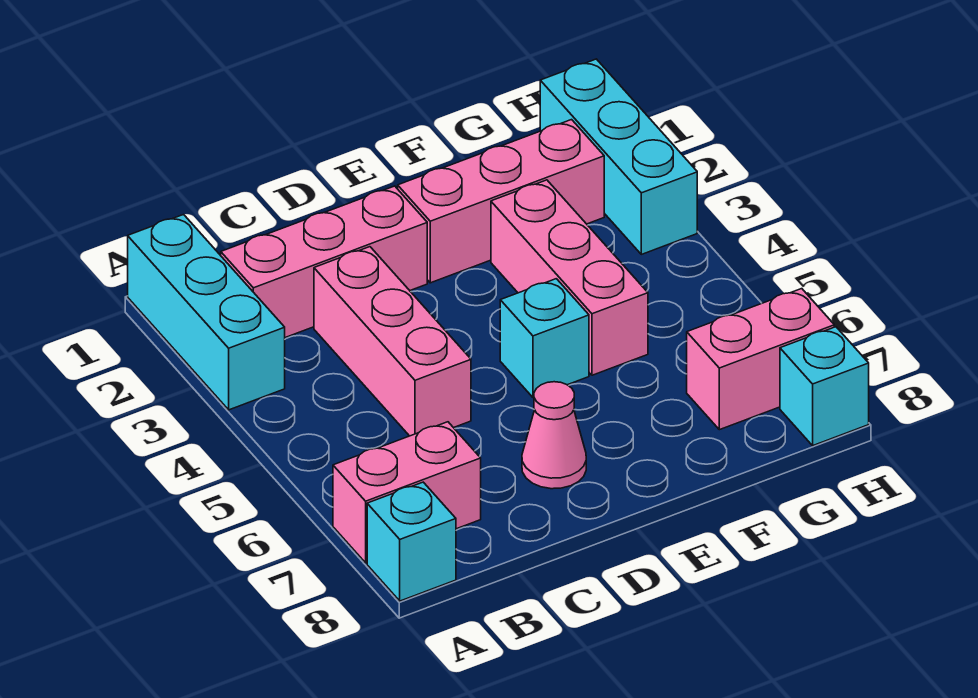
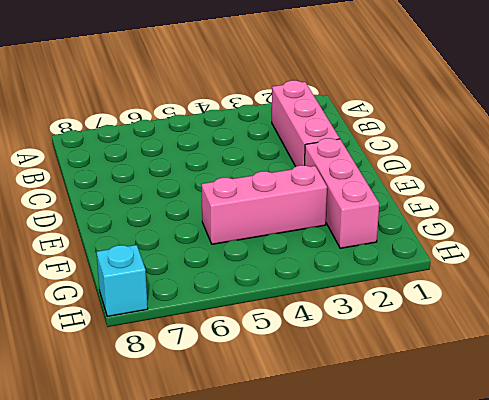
none -> cyan 1x3 brick [128,215,285,410]
none -> pink 1x2 brick [333,422,481,563]
none -> cyan 1x1 brick [367,482,456,601]

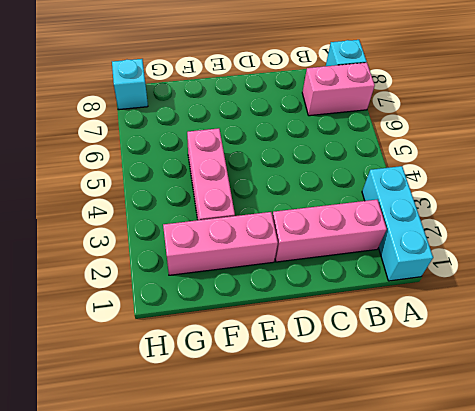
none -> pink 1x3 brick [314,247,471,436]
none -> pink 1x1 cone [522,382,586,489]
none -> cyan 1x1 brick [500,279,589,398]

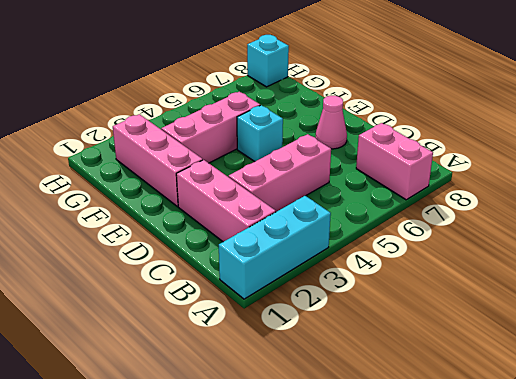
none -> cyan 1x1 brick [367,482,456,601]
none -> pink 1x2 brick [687,289,834,430]
none -> cyan 1x3 brick [540,59,697,254]

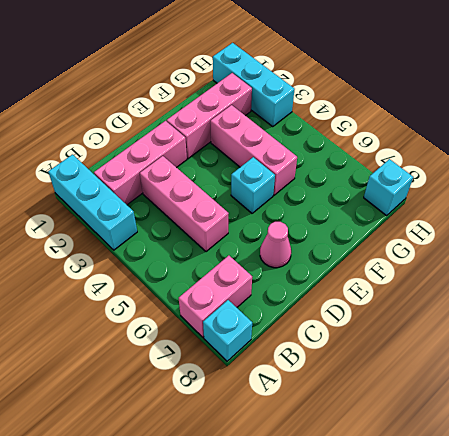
none -> pink 1x2 brick [687,289,834,430]

